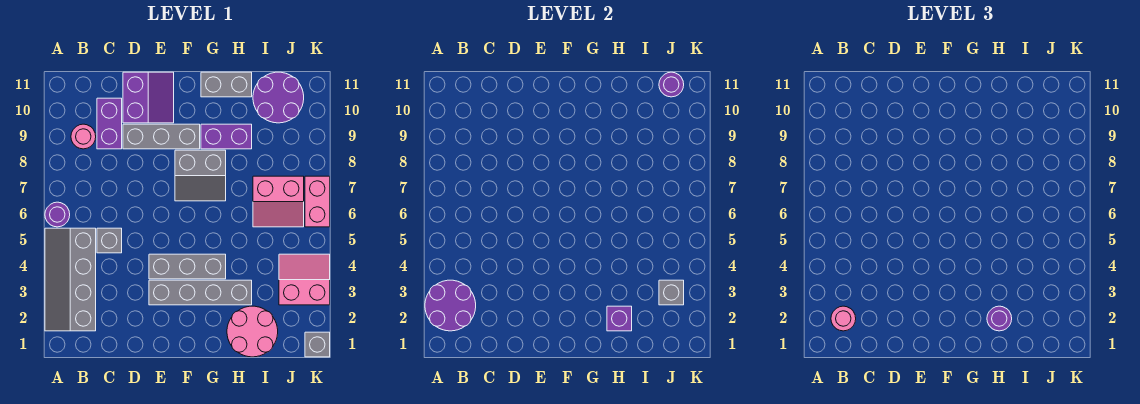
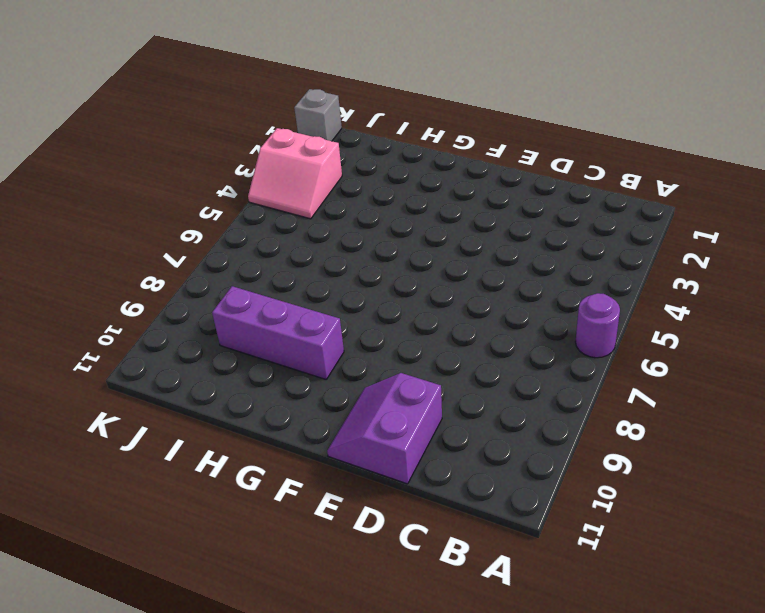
purple 1x3 brick [212,286,344,379] -> purple 1x2 brick [201,124,252,149]
none -> grey 2x4 slope [45,228,96,331]
none -> pink 1x1 round brick [71,124,96,149]
none -> grey 1x1 brick [97,228,122,253]

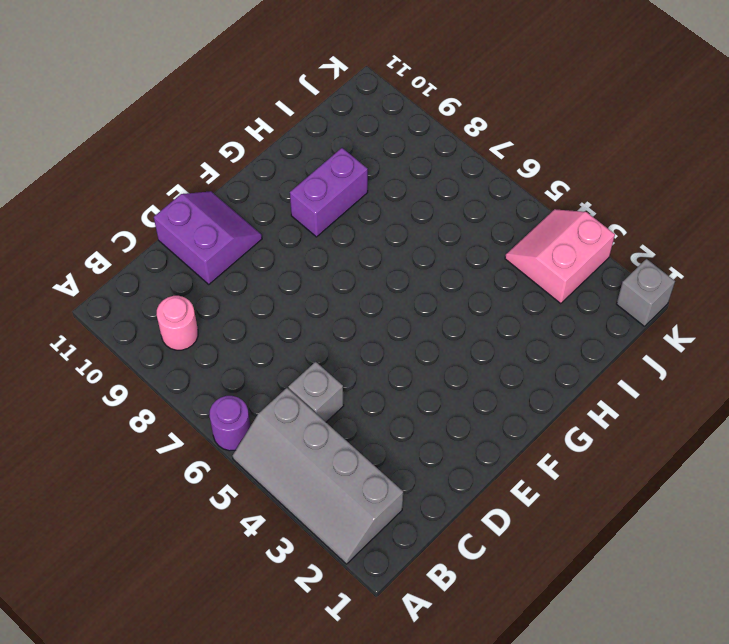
none -> purple 1x2 brick [97,98,122,149]
none -> grey 1x3 brick [123,124,200,149]
none -> grey 1x4 brick [149,280,252,305]

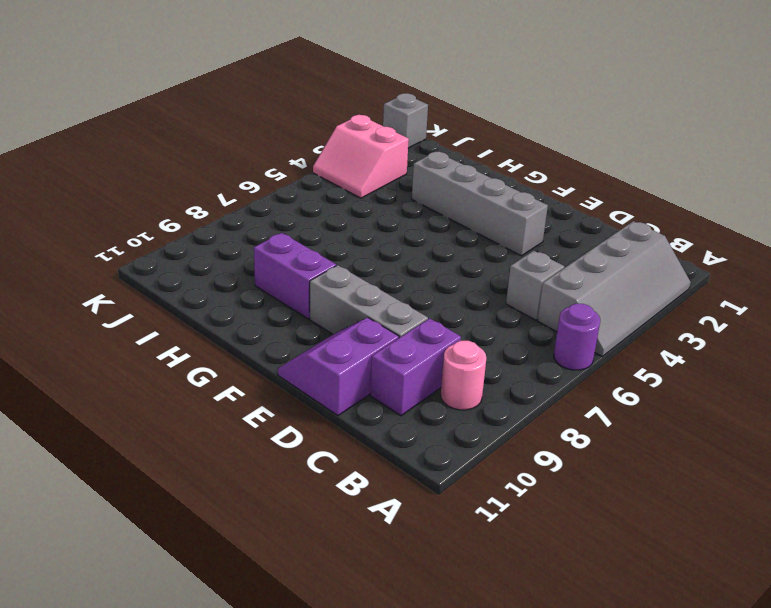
none -> grey 1x3 brick [149,254,226,279]
none -> grey 2x2 slope [175,150,226,201]
none -> grey 1x2 brick [201,72,252,97]

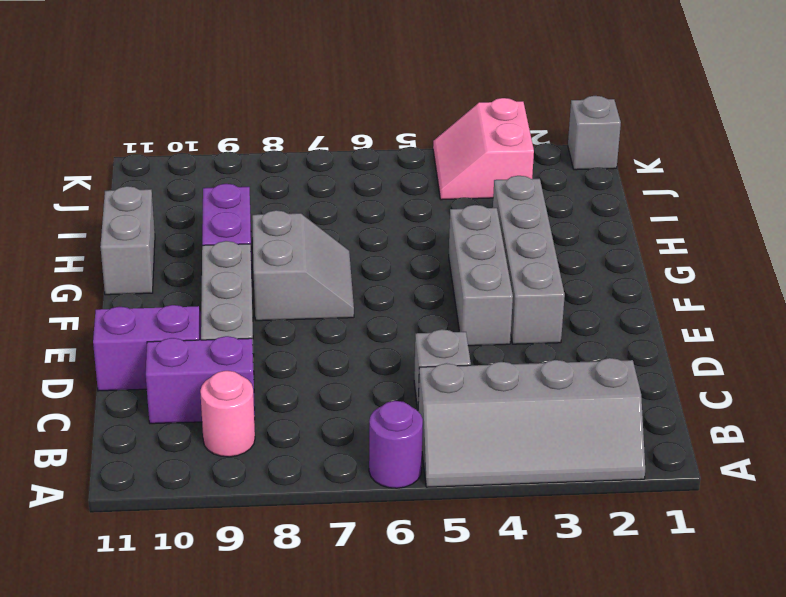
none -> pink 2x2 round brick [227,306,278,357]
none -> pink 2x2 slope [253,176,304,227]
none -> purple 2x2 round brick [253,72,304,123]

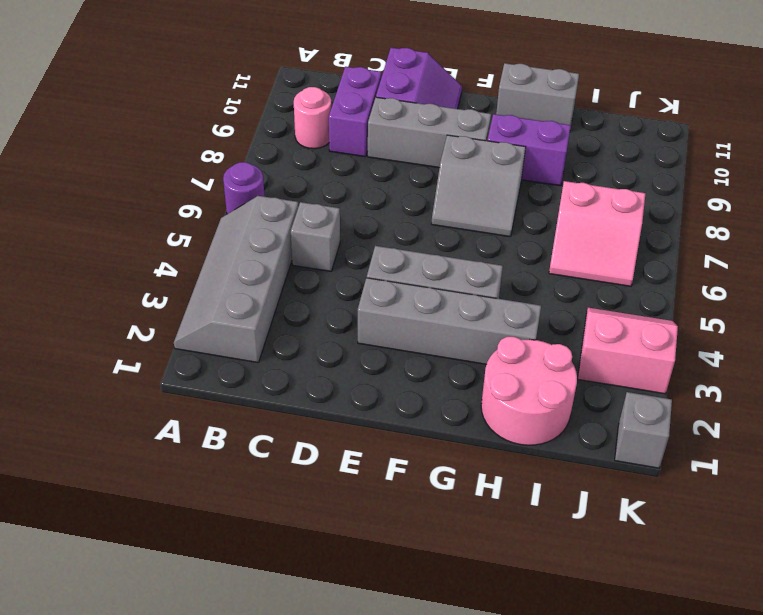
none -> purple 2x2 round brick [253,72,304,123]
none -> pink 1x2 brick [305,176,330,227]
none -> purple 2x2 round brick [425,280,476,331]

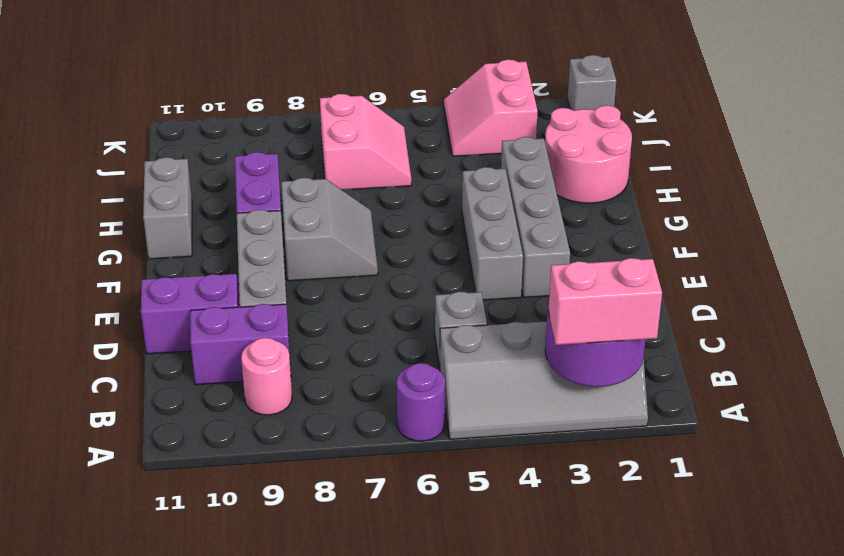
pink 1x2 brick [548,258,662,345] -> pink 1x2 brick moved to [305,176,330,227]
none -> purple 2x2 round brick [253,72,304,123]
none -> purple 1x1 brick [607,306,632,331]
none -> grey 1x1 brick [659,280,684,305]

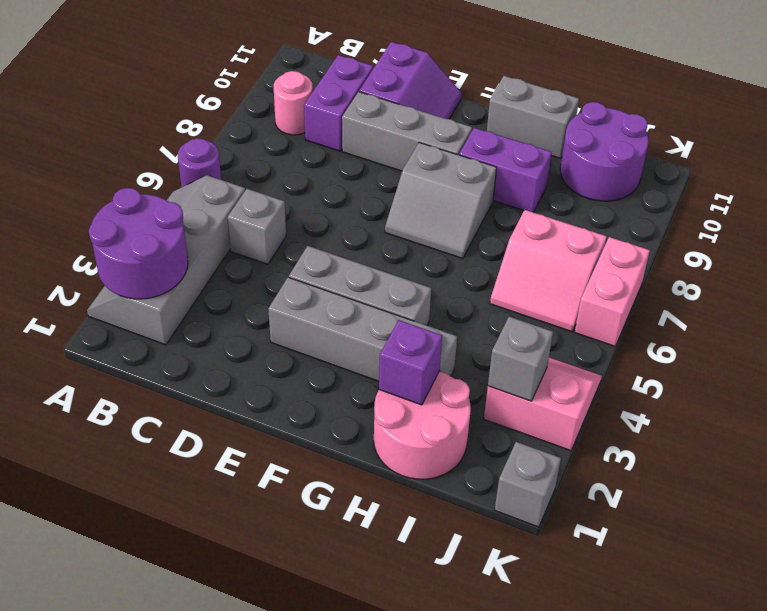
none -> purple 1x1 round brick [659,72,684,97]
none -> pink 1x1 round brick [831,306,856,331]
none -> purple 1x1 round brick [987,306,1012,331]

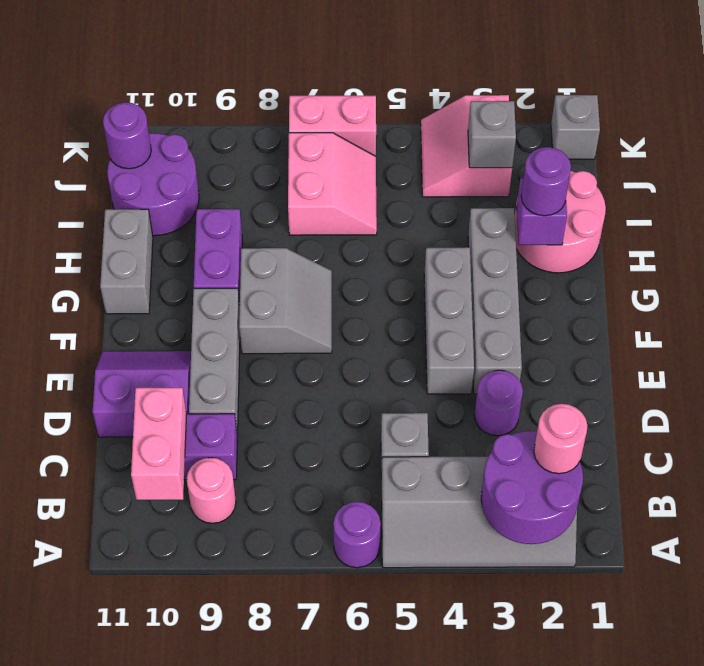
pink 1x2 brick [131,388,186,500] -> none
purple 1x1 round brick [474,370,523,436] -> none

